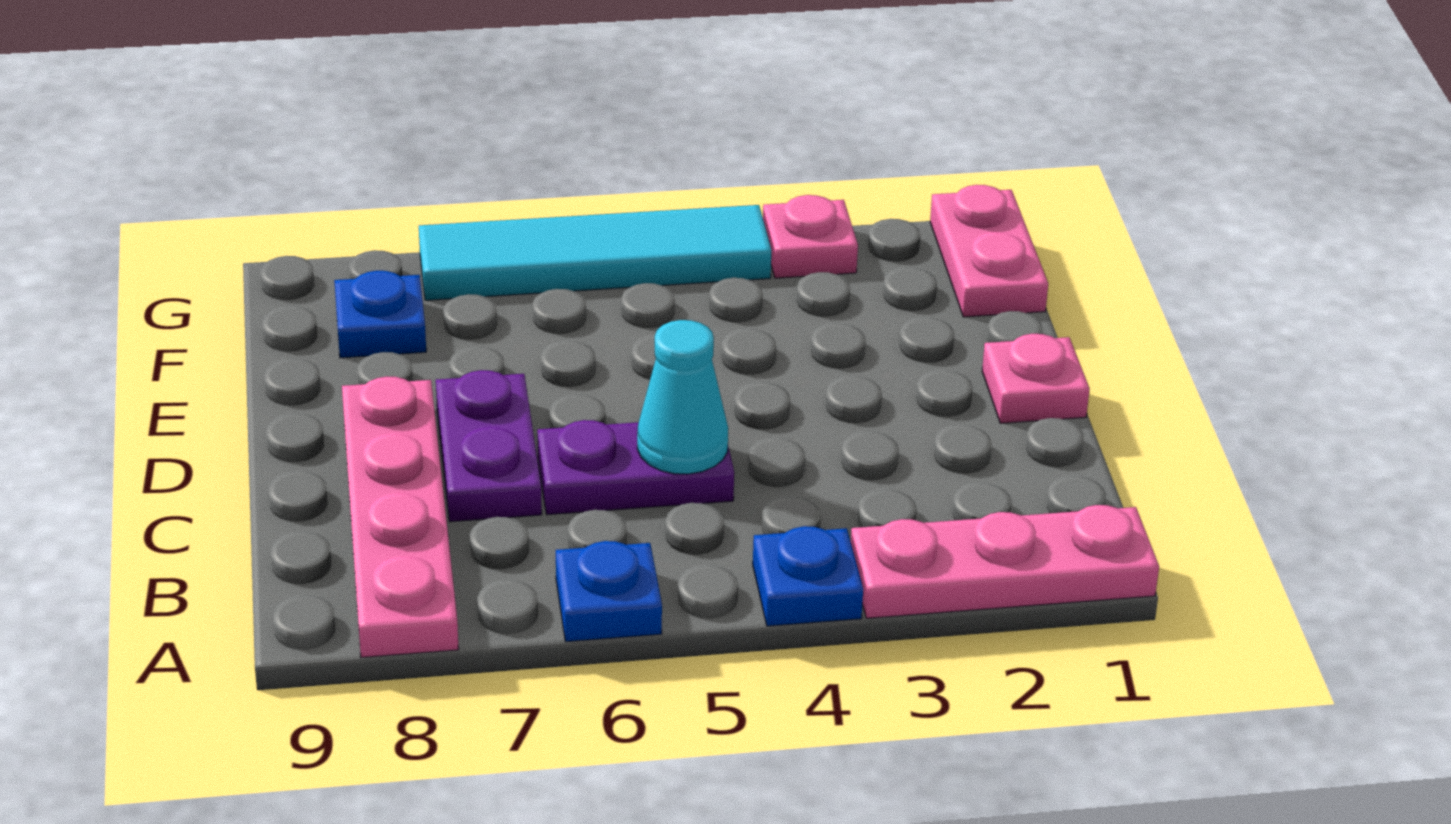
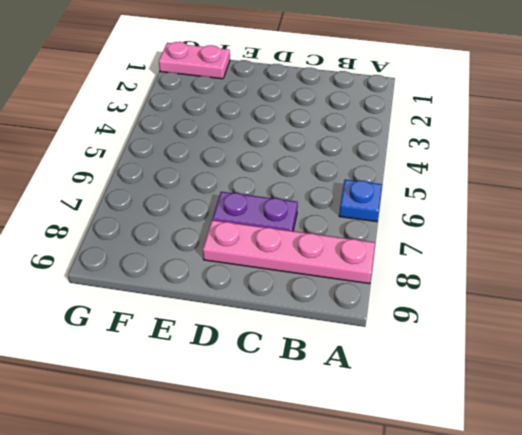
none -> pink 1x3 plate [851,505,1159,618]
none -> blue 1x1 plate [753,526,863,626]
none -> purple 1x2 plate [537,420,734,515]

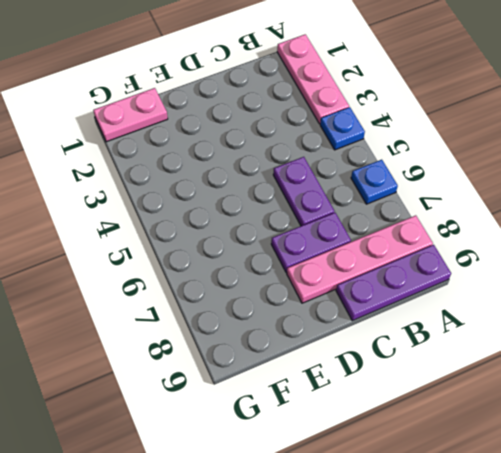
purple 1x3 plate [336,245,451,321] -> none
none -> pink 1x1 plate [982,334,1090,423]
none -> blue 1x1 plate [334,271,426,358]
none -> pink 1x1 plate [763,195,858,278]

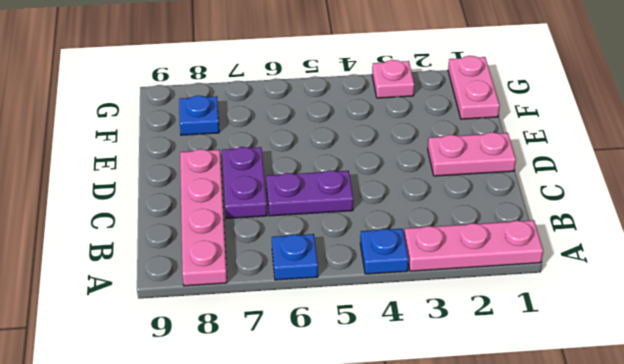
pink 1x2 plate [428,132,516,176] -> pink 1x1 plate [982,334,1090,423]
none -> cyan 1x4 tile [419,205,771,300]
none -> cyan 1x1 cone [637,320,728,474]

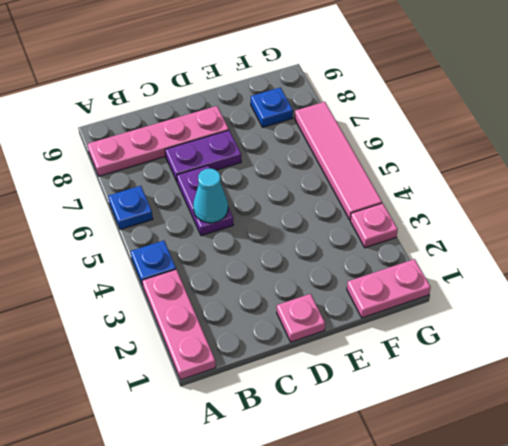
pink 1x4 tile [295,102,382,220] -> cyan 1x4 tile [419,205,771,300]

